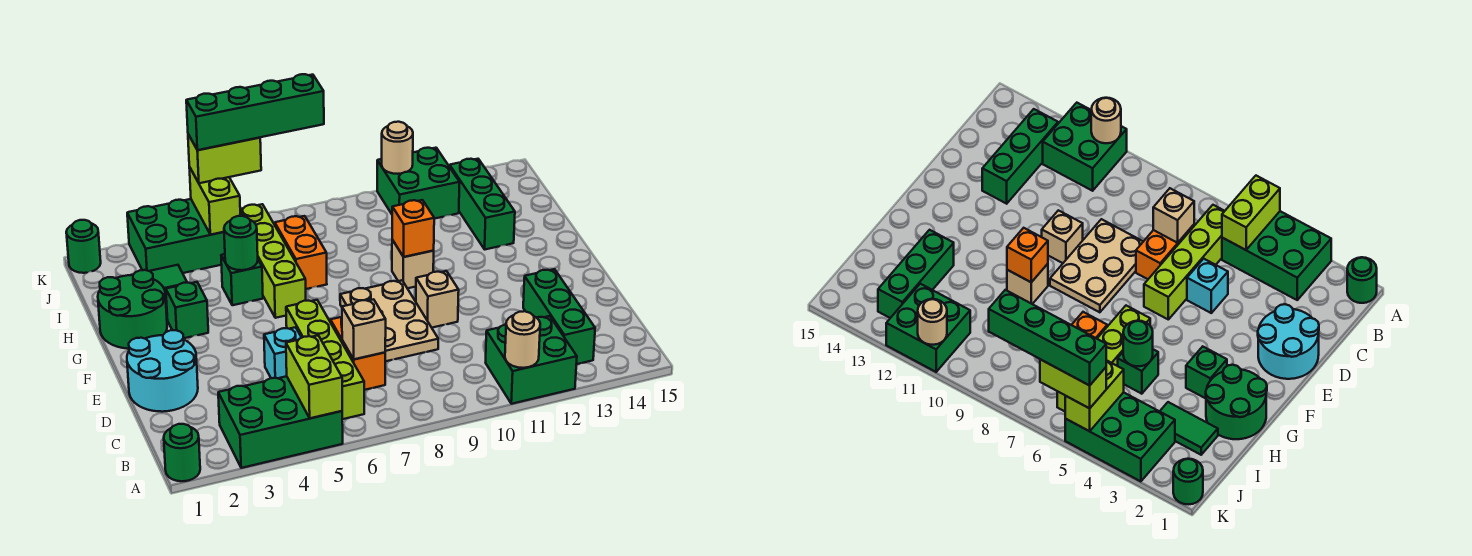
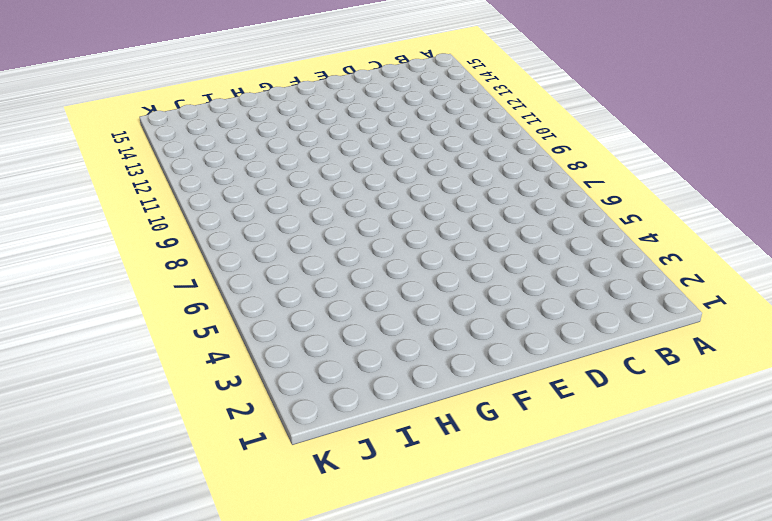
none -> green 1x1 round brick [164,424,200,481]
none -> green 2x3 brick [218,376,343,468]
none -> green 2x2 brick [486,316,577,404]
none -> lime 1x4 brick [286,300,364,419]

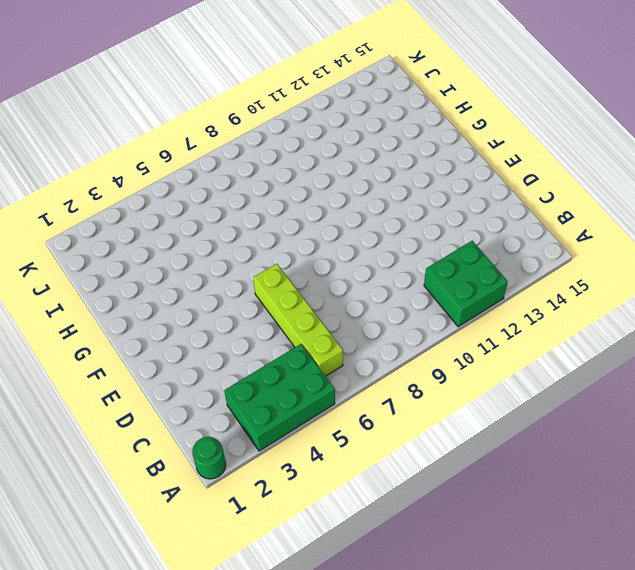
none -> green 1x3 brick [523,269,595,364]
none -> orange 1x2 brick [330,317,385,390]
none -> cyan 2x2 round brick [127,330,198,412]
none -> cyan 1x1 brick [264,327,301,378]

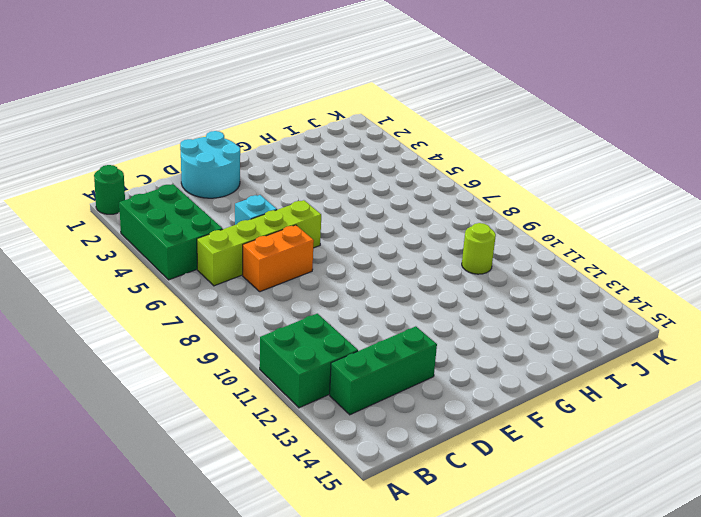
lime 1x1 round brick [462,223,496,274] -> none
none -> tan 2x3 plate [340,280,438,361]
none -> tan 1x1 brick [416,271,459,328]
none -> green 2x2 round brick [98,270,167,349]
none -> green 1x1 brick [166,282,208,338]

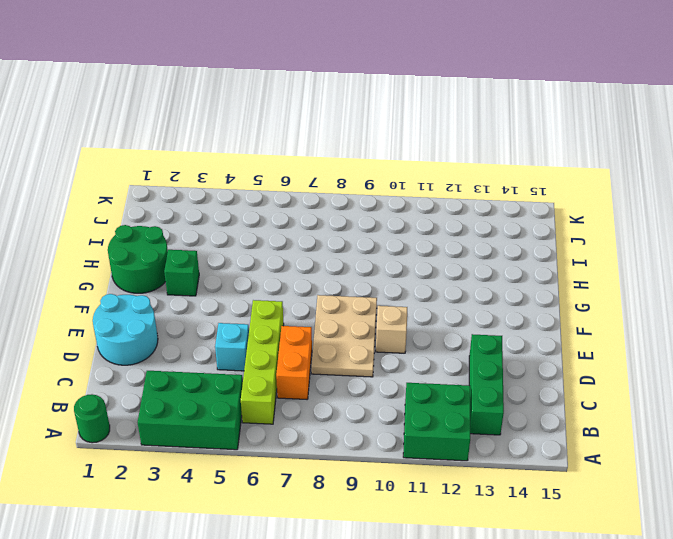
none -> lime 1x4 brick [240,204,306,318]
none -> tan 1x1 brick [392,240,434,288]
none -> green 1x1 brick [221,254,263,305]
none -> orange 1x2 brick [275,216,327,289]

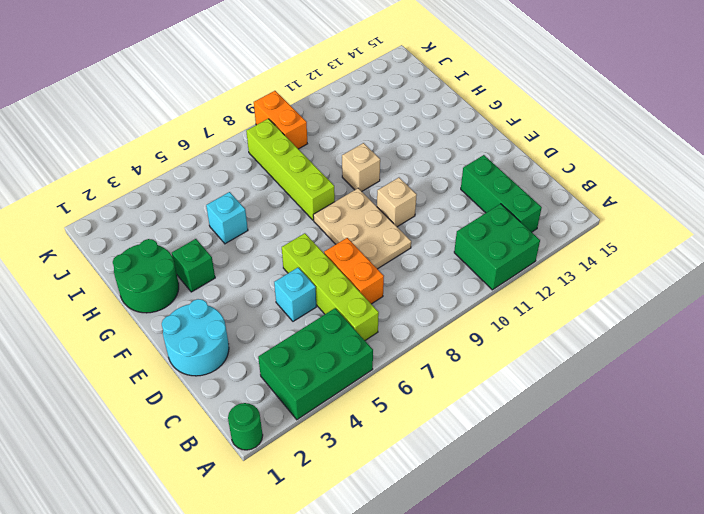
lime 1x4 brick [246,119,335,220] -> lime 1x4 brick moved to [240,204,306,318]
cyan 1x1 brick [206,192,248,244] -> green 1x1 brick [221,254,263,305]
orange 1x2 brick [254,91,307,149] -> orange 1x2 brick moved to [275,216,327,289]
none -> green 1x3 brick [450,159,515,249]
none -> green 1x2 tile [150,265,187,296]
none -> green 2x3 brick [127,199,225,273]
none -> green 2x2 brick [377,148,460,219]

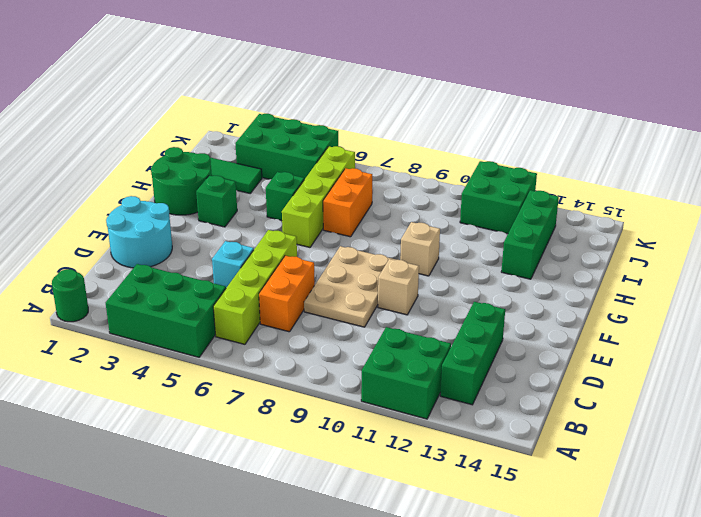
none -> green 1x1 round brick [66,220,101,273]
none -> lime 1x2 brick [286,336,342,418]
none -> tan 1x1 round brick [505,311,540,368]
none -> tan 1x1 brick [342,299,386,359]

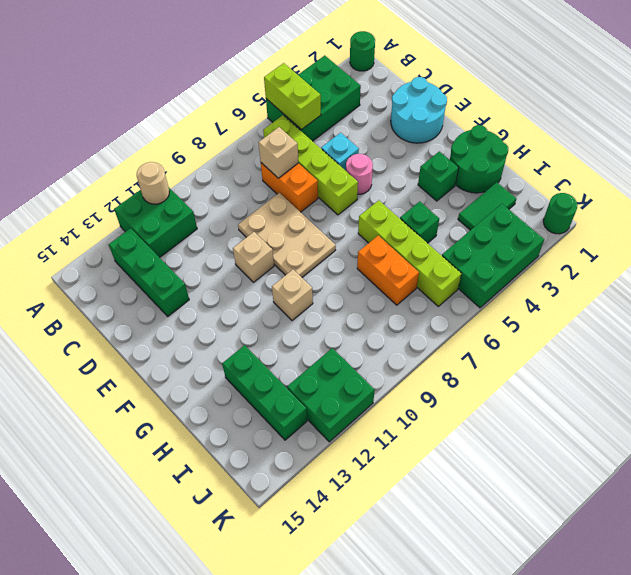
pink 1x1 round brick [346,154,373,194] -> none
none -> orange 1x1 brick [392,200,434,257]
none -> green 1x1 round brick [224,216,258,270]
none -> lime 1x2 brick [189,167,240,235]
none -> tan 1x1 round brick [382,122,413,174]

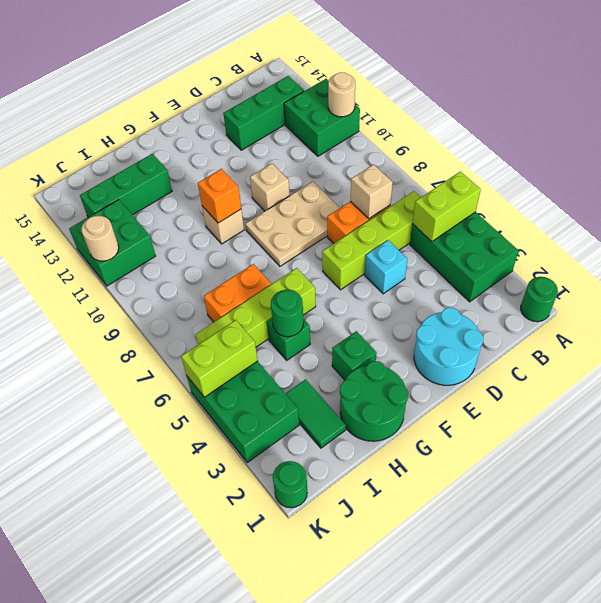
none -> lime 1x2 brick [188,134,261,183]
none -> green 1x4 brick [186,74,324,150]

